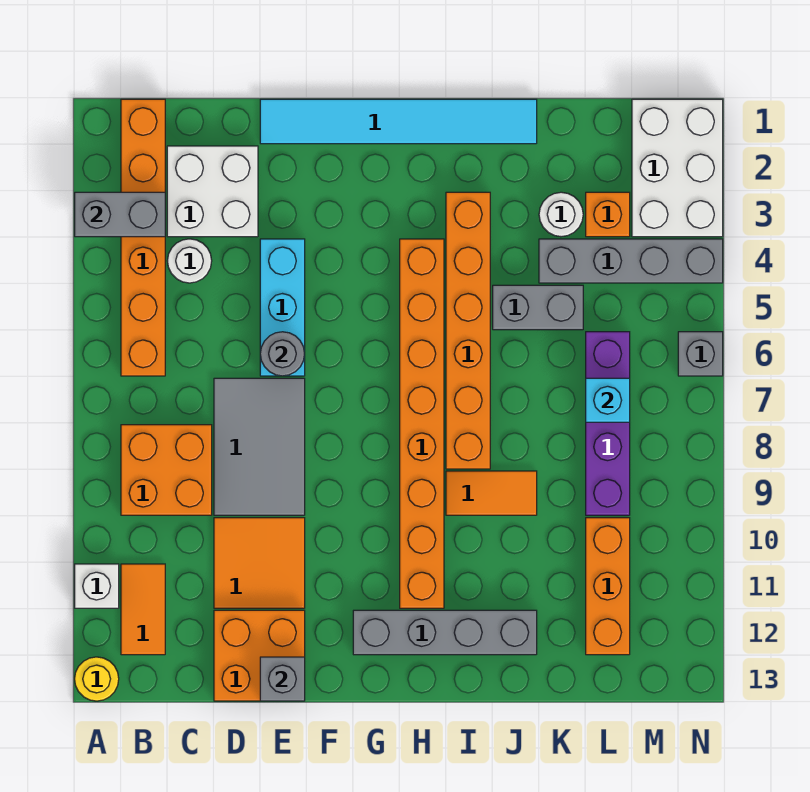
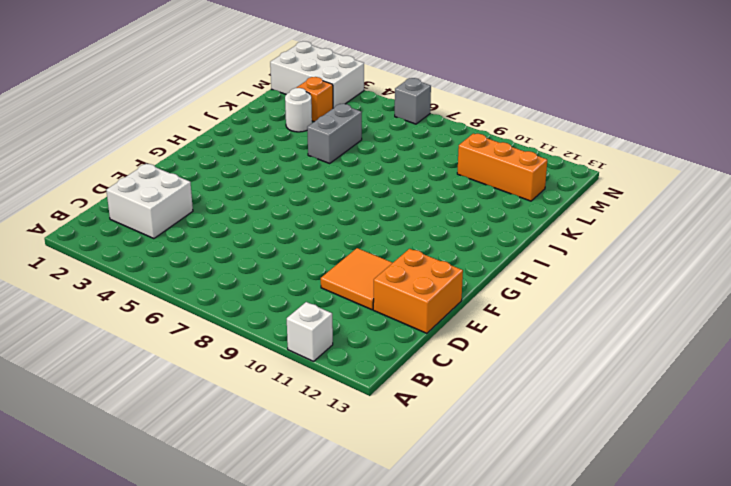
none -> yellow 1x1 round brick [75,657,119,701]
none -> orange 1x6 brick [121,99,165,376]
none -> orange 2x2 brick [121,425,212,515]

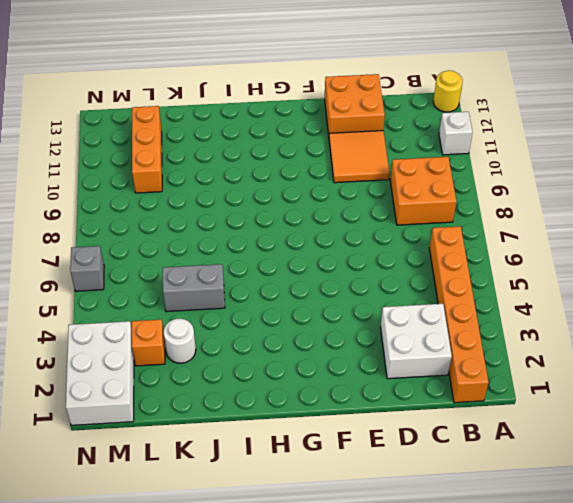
none -> orange 1x2 tile [121,564,165,655]
none -> white 1x1 round brick [167,239,212,283]
none -> grey 2x3 tile [214,378,305,515]

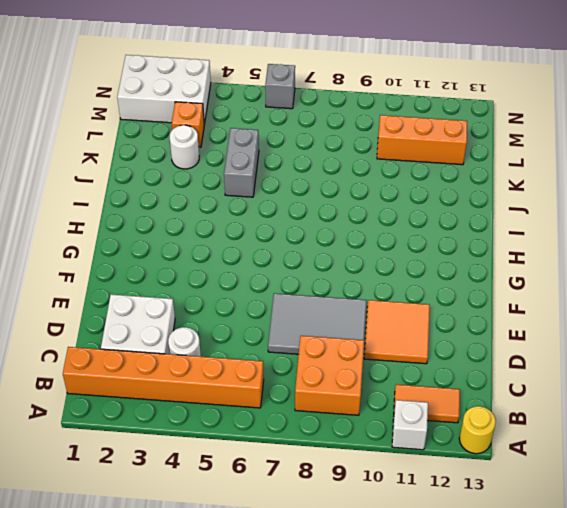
none -> orange 2x2 brick [214,610,305,701]
none -> cyan 1x6 tile [260,99,537,144]
none -> cyan 1x3 brick [260,239,305,376]

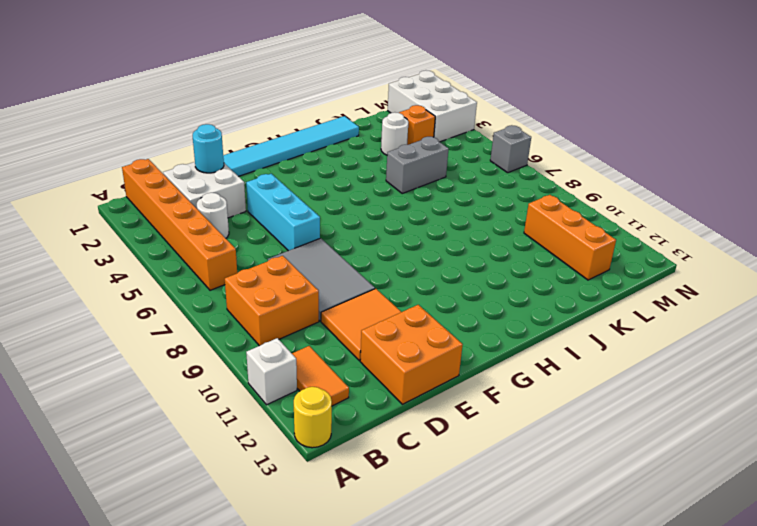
cyan 1x1 round brick [193,124,224,173] -> none
none -> grey 1x4 brick [353,610,537,655]
none -> orange 1x8 brick [400,239,444,608]
none -> orange 1x6 brick [446,192,490,469]

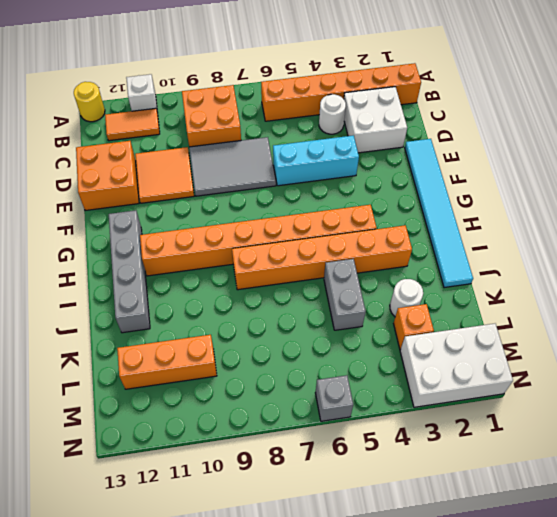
none -> orange 1x2 tile [446,471,537,515]
none -> grey 1x4 brick [539,239,723,283]
none -> purple 1x4 brick [586,332,630,515]

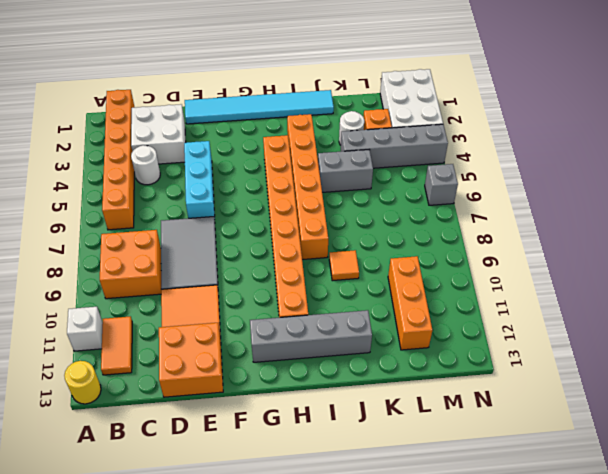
orange 1x1 tile [329,250,359,281] -> orange 1x2 tile [446,471,537,515]
none -> purple 1x4 brick [586,332,630,515]
none -> grey 1x2 brick [75,192,165,237]
none -> grey 1x1 round brick [260,332,305,376]

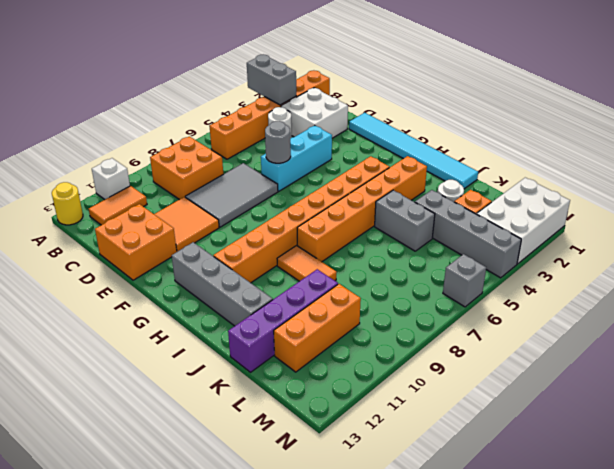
purple 1x4 brick [228,269,338,372] -> purple 1x4 brick moved to [586,332,630,515]
none -> grey 1x1 brick [260,657,305,701]
none -> cyan 1x1 brick [586,378,630,422]

